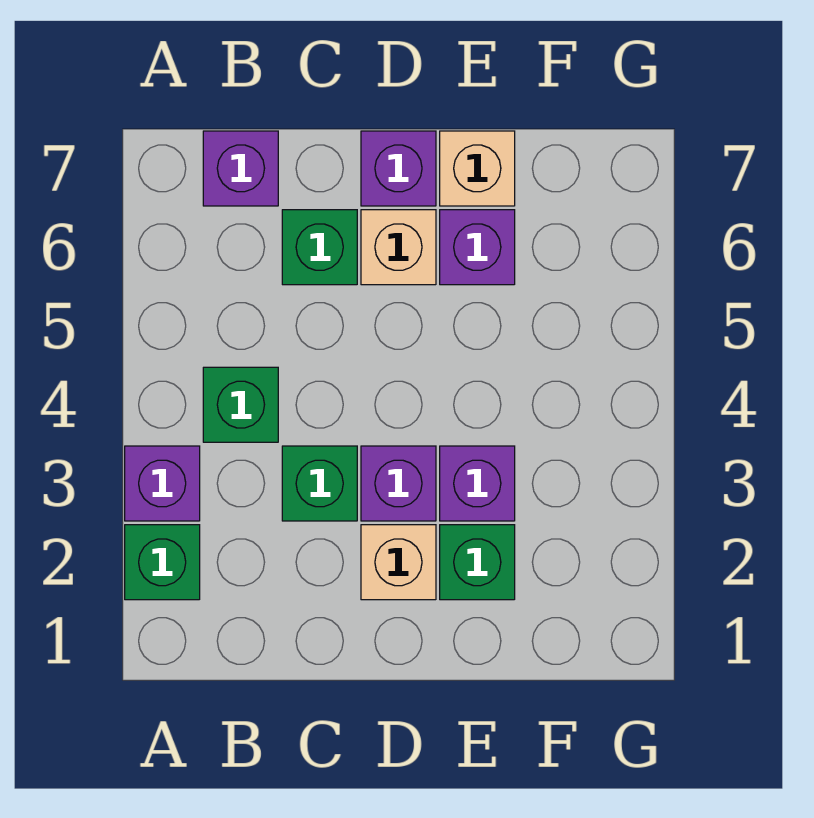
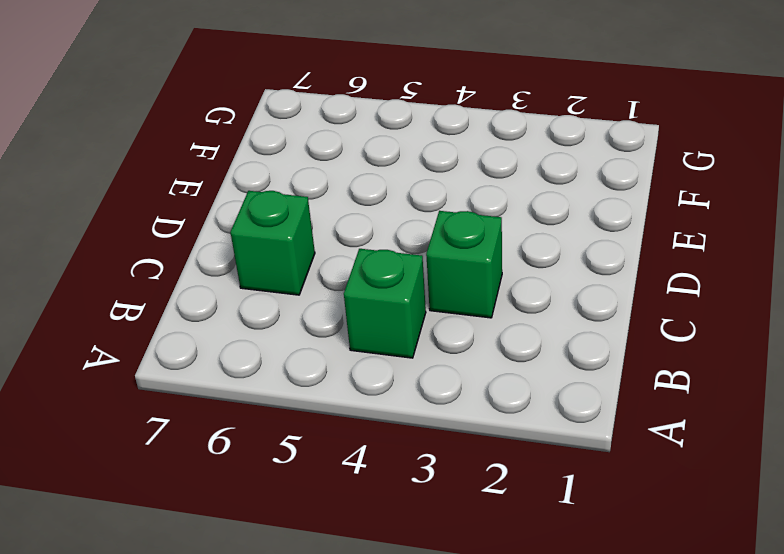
none -> green 1x1 brick [125,525,200,600]
none -> purple 1x1 brick [125,446,200,521]
none -> purple 1x1 brick [203,131,278,206]

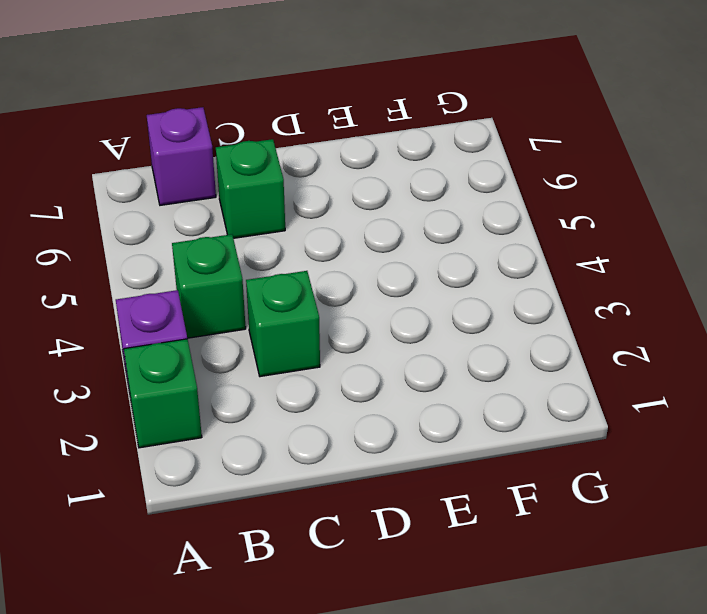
none -> tan 1x1 brick [361,525,436,600]
none -> purple 1x1 brick [361,446,436,521]
none -> tan 1x1 brick [361,210,436,285]

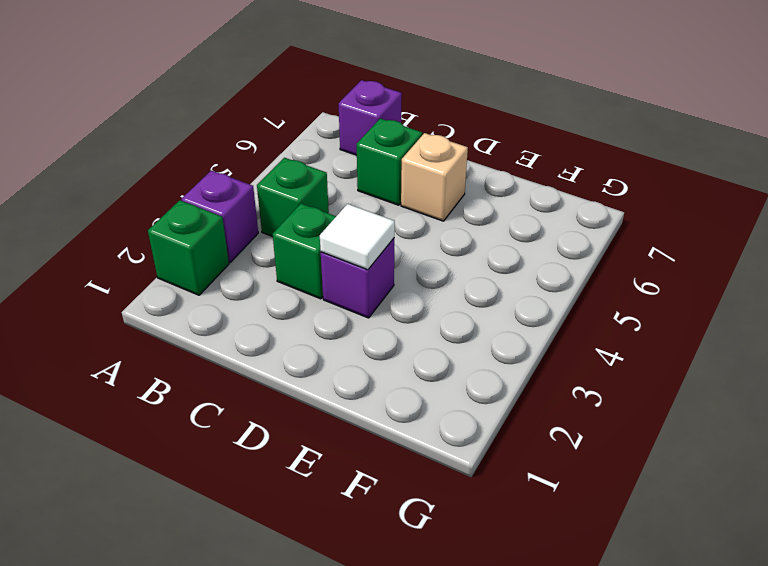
white 1x1 tile [320,204,395,270] -> none
none -> tan 1x1 brick [361,525,436,600]
none -> purple 1x1 brick [361,131,436,206]
none -> green 1x1 brick [440,525,515,600]

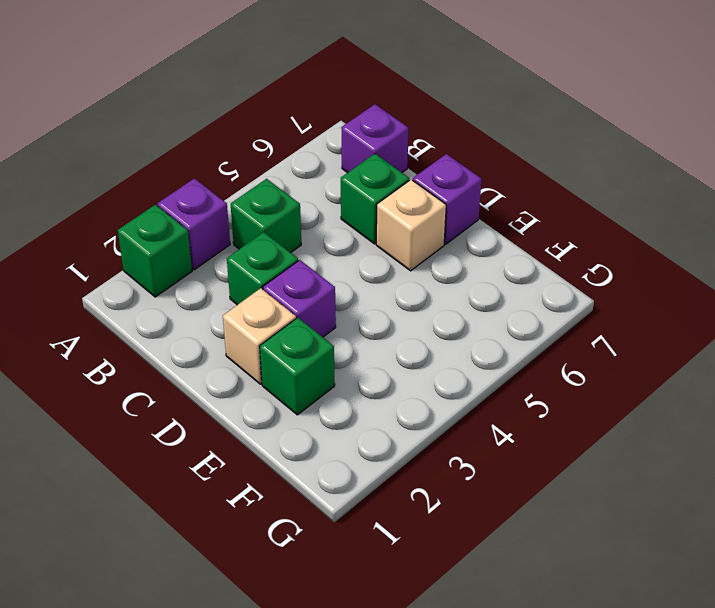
none -> purple 1x1 brick [440,446,515,521]
none -> purple 1x1 brick [440,210,515,285]
none -> tan 1x1 brick [440,131,515,206]

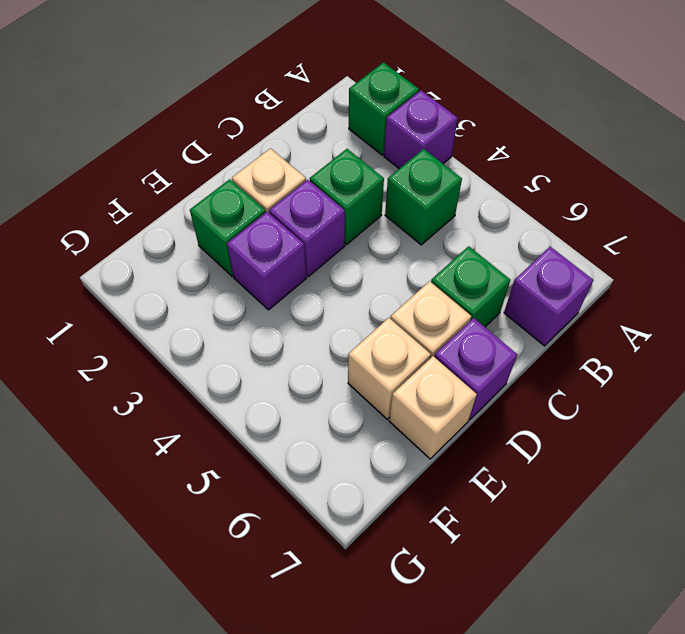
tan 1x1 brick [348,318,431,419] -> purple 1x1 brick [440,210,515,285]

